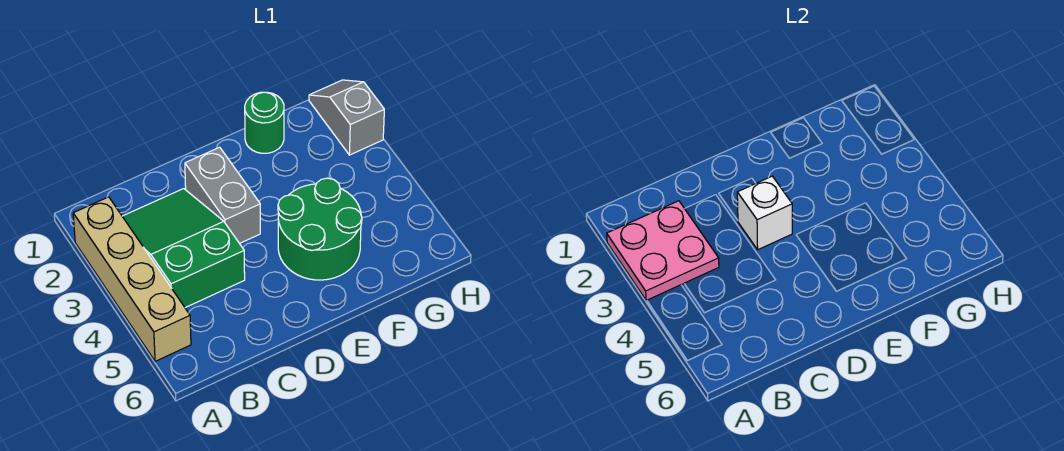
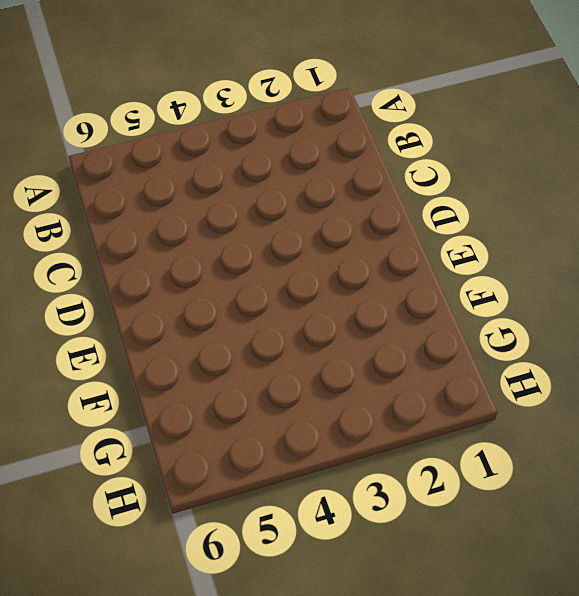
none -> tan 1x4 brick [73,197,191,361]
none -> green 2x3 slope [122,189,245,308]

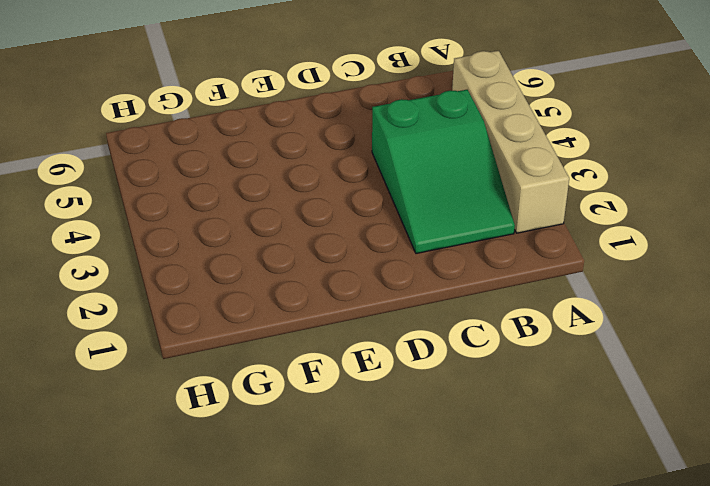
none -> grey 1x2 brick [185,147,260,243]
none -> green 2x2 round brick [278,178,362,280]

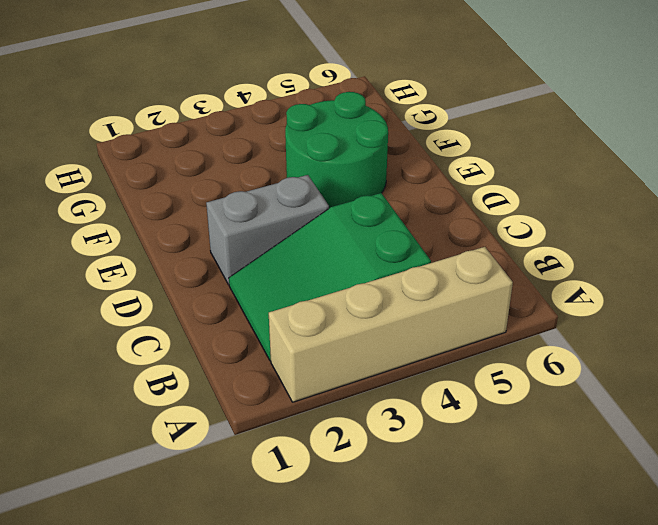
none -> green 1x1 round brick [245,92,284,153]
none -> grey 1x2 slope [309,80,384,155]

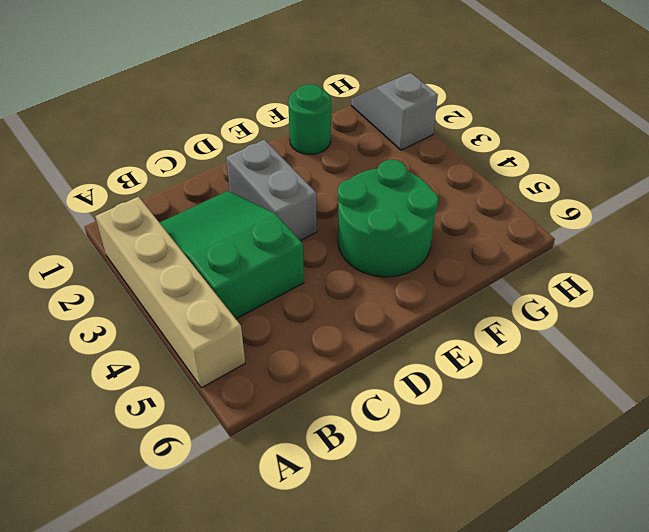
none -> pink 2x2 plate [607,201,719,301]
none -> white 1x1 brick [737,176,792,250]

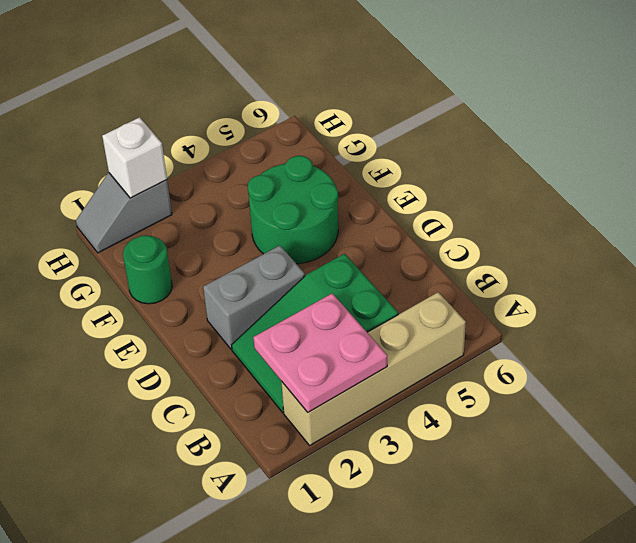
white 1x1 brick [102,117,167,198] -> white 1x1 brick moved to [737,176,792,250]

